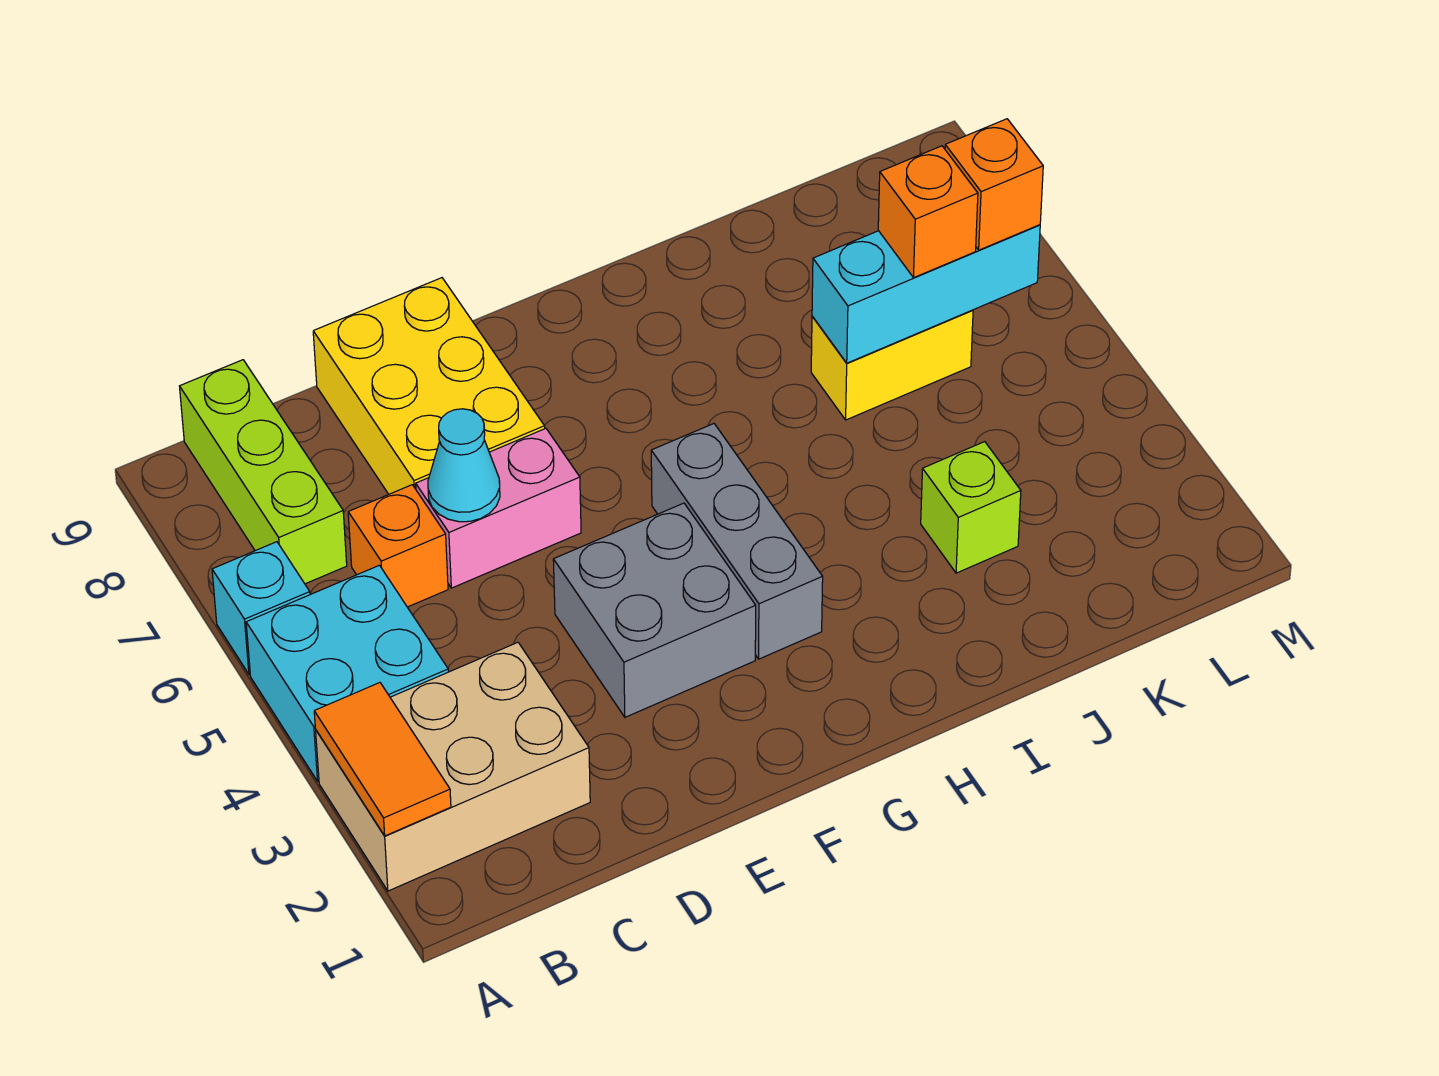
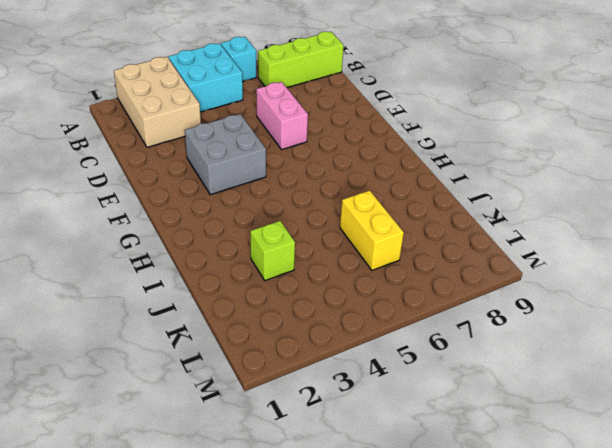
none -> orange 1x1 brick [348,485,448,607]
none -> yellow 2x3 brick [313,278,545,494]
none -> grey 1x3 brick [651,424,823,659]

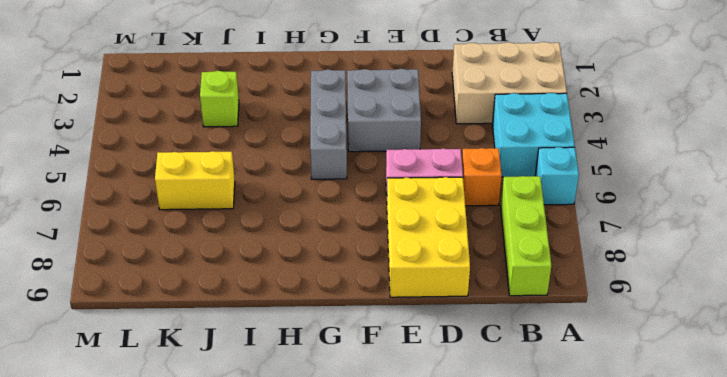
none -> orange 1x2 tile [314,683,451,836]
none -> cyan 1x1 cone [428,409,500,522]
none -> cyan 1x3 brick [812,225,1040,363]

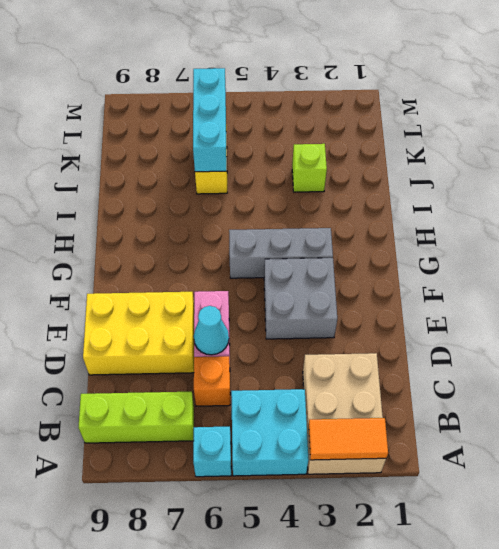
none -> orange 1x1 brick [878,146,978,278]
none -> orange 1x1 brick [945,119,1043,250]

